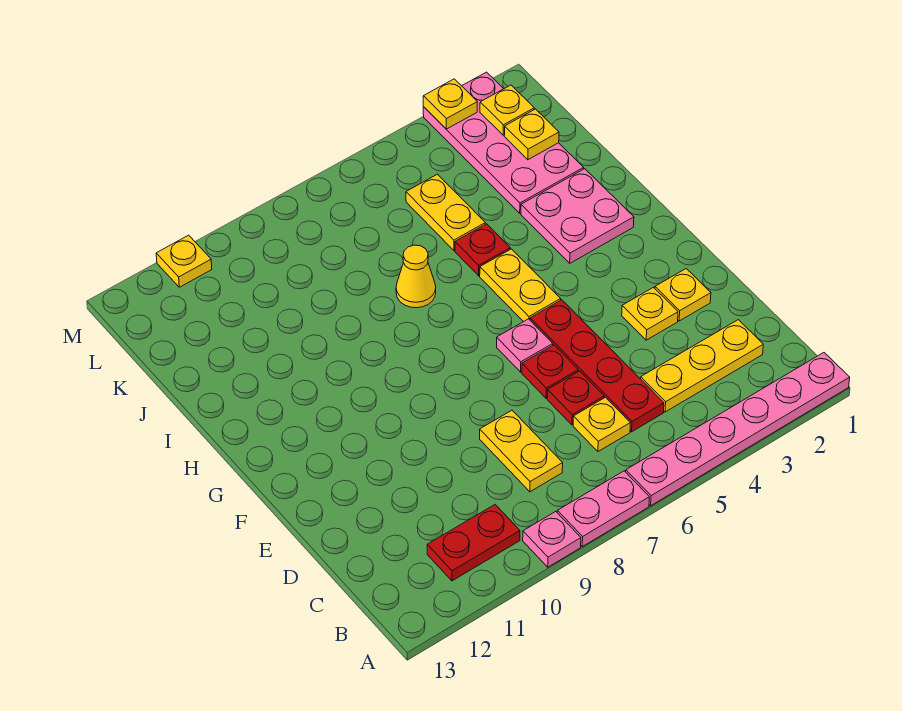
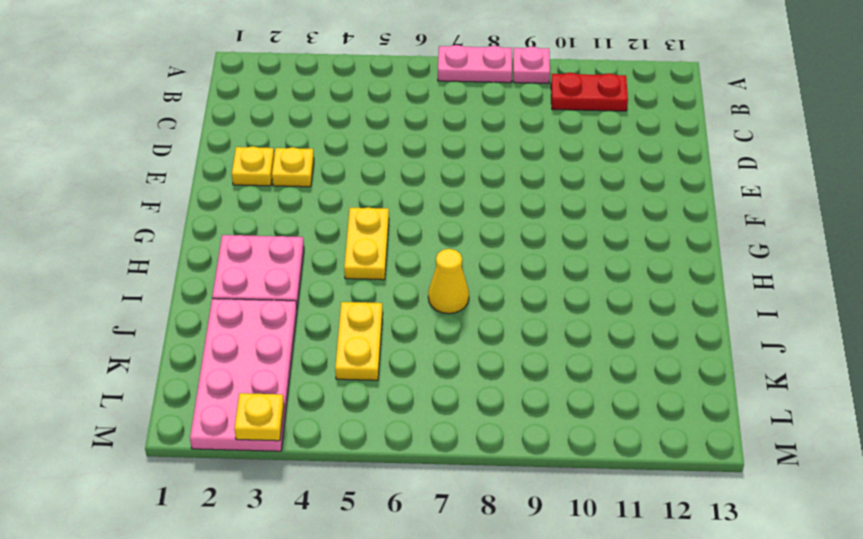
none -> pink 1x6 plate [626,353,850,506]
none -> yellow 1x3 plate [641,320,763,412]
none -> red 1x4 plate [530,300,664,432]

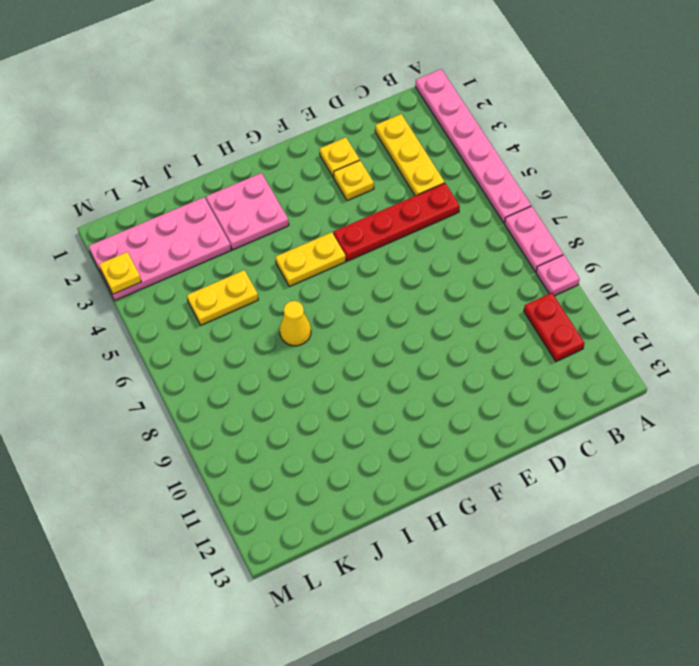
none -> yellow 1x1 plate [573,397,630,451]
none -> yellow 1x2 plate [480,410,563,492]
none -> red 1x1 plate [547,371,604,425]

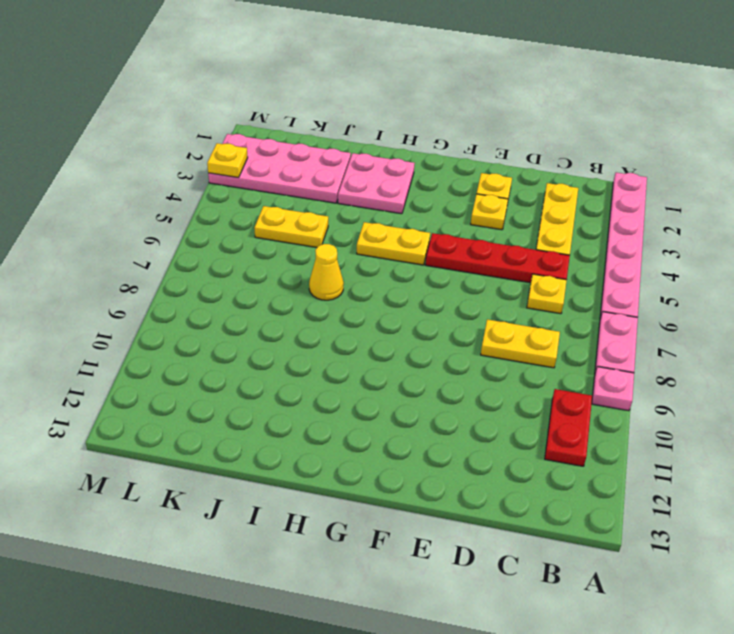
none -> red 1x1 plate [547,371,604,425]
none -> red 1x1 plate [522,345,578,398]
none -> pink 1x1 plate [497,319,553,372]

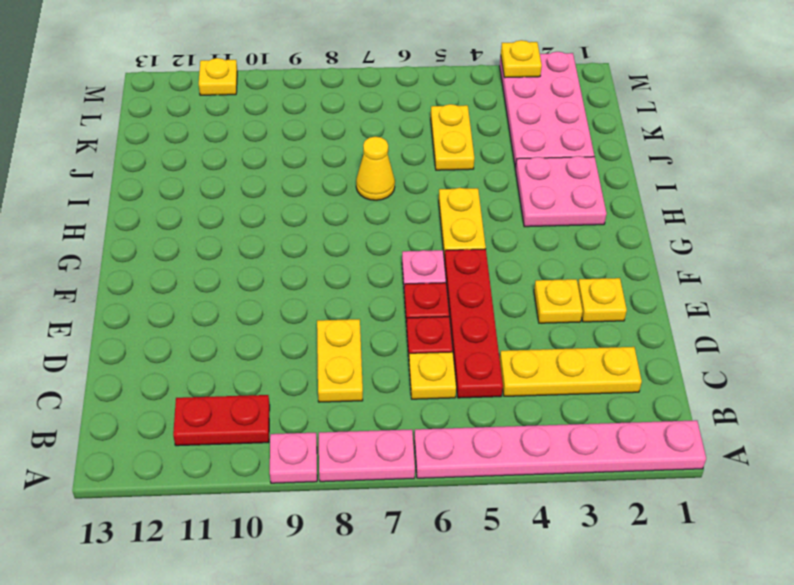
none -> red 1x1 plate [455,224,510,276]
none -> yellow 1x1 plate [504,109,559,160]
none -> yellow 1x1 plate [480,85,534,135]

